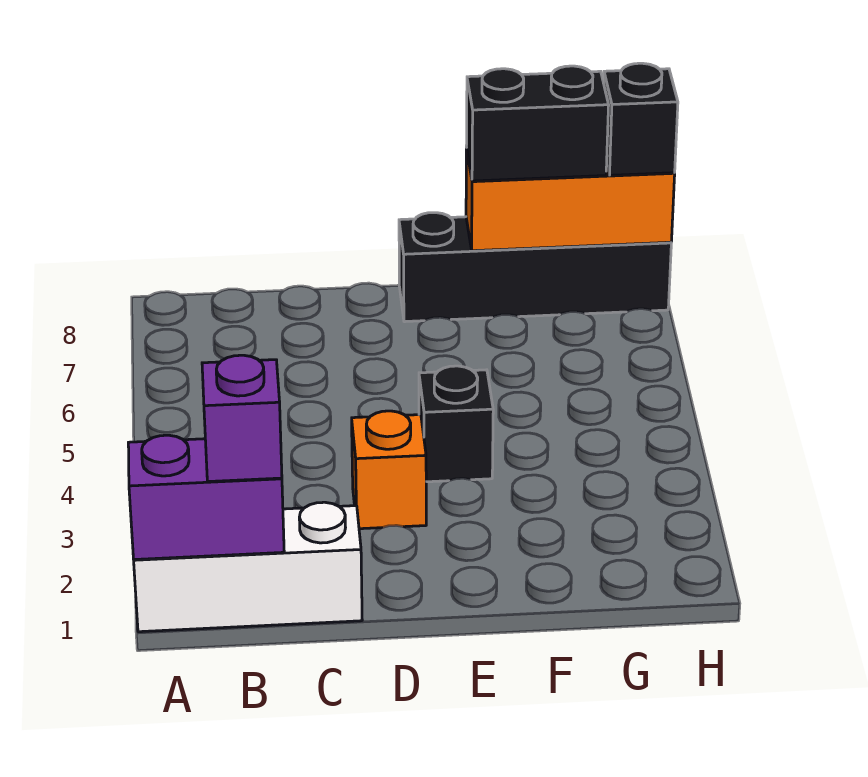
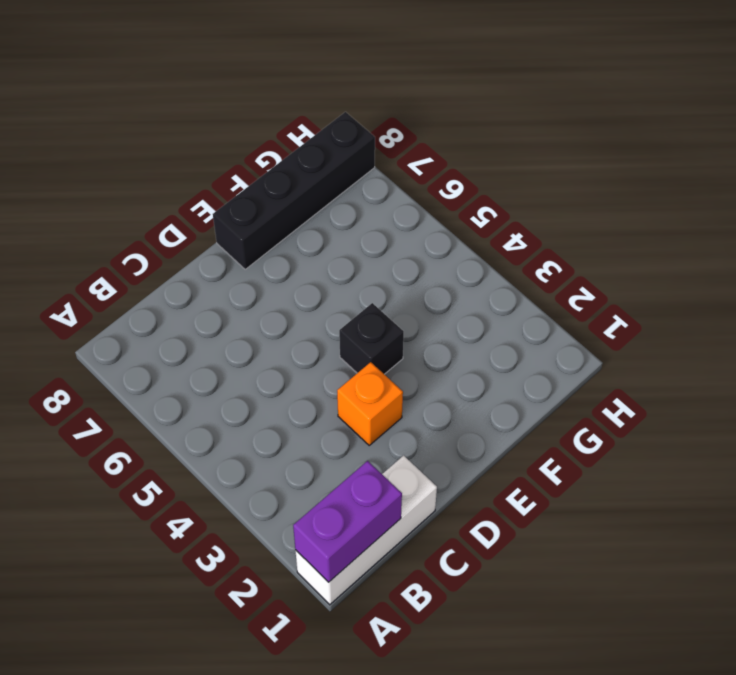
none -> orange 1x3 brick [466,148,675,251]
none -> purple 1x1 brick [202,355,282,482]

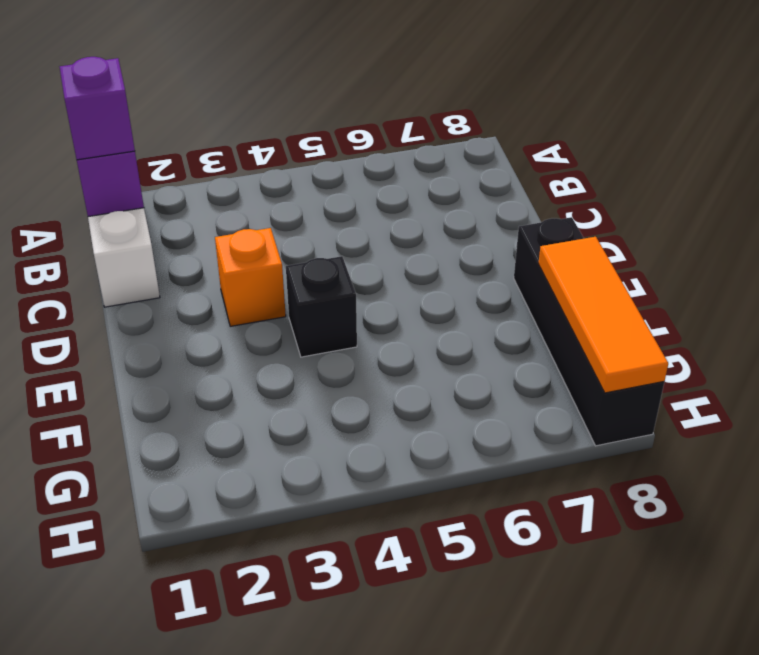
orange 1x3 tile [538,237,668,393] -> orange 1x3 brick [466,148,675,251]
none -> black 1x2 brick [466,66,609,181]
none -> black 1x1 brick [604,63,678,175]

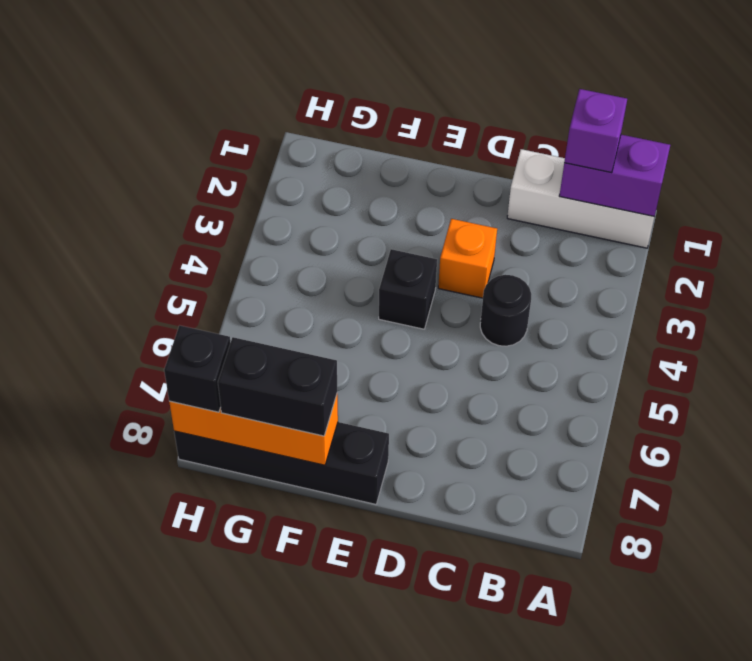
black 1x1 round brick [480,275,531,346] -> none

